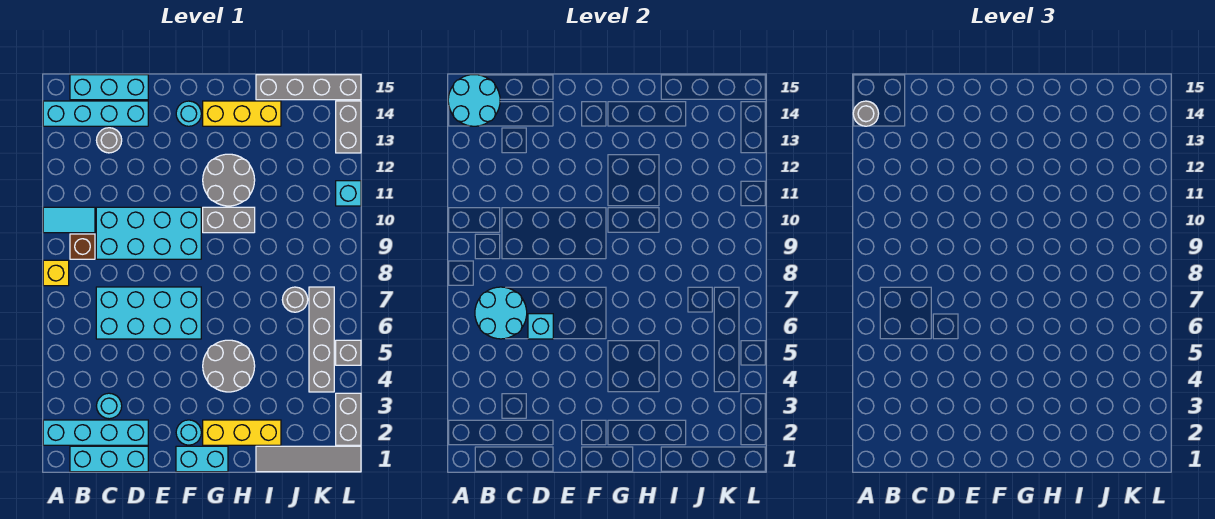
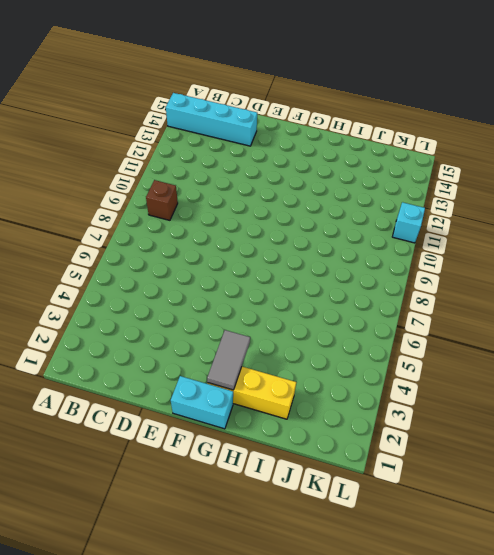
grey 1x2 tile [207,330,250,390] -> none
none -> cyan 1x4 brick [43,420,148,445]
none -> yellow 1x1 brick [43,260,69,286]
none -> cyan 1x2 tile [43,207,95,233]
none -> cyan 1x3 brick [70,446,148,472]

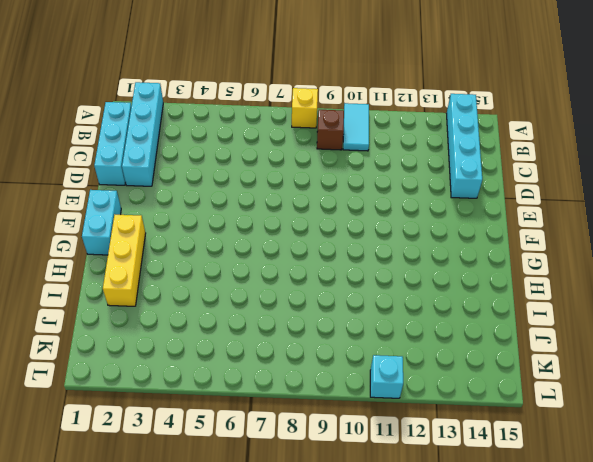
none -> cyan 1x3 brick [70,75,148,100]
none -> cyan 1x1 round brick [97,393,122,419]
none -> cyan 2x4 brick [96,287,201,339]
none -> cyan 2x4 brick [96,207,201,259]

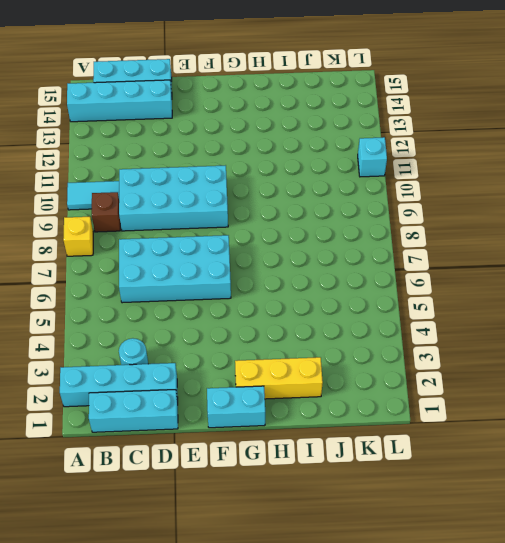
none -> grey 1x1 round brick [96,128,122,153]
none -> cyan 1x1 round brick [176,420,201,445]
none -> cyan 1x1 round brick [176,101,201,126]
none -> grey 2x2 round brick [203,340,255,392]

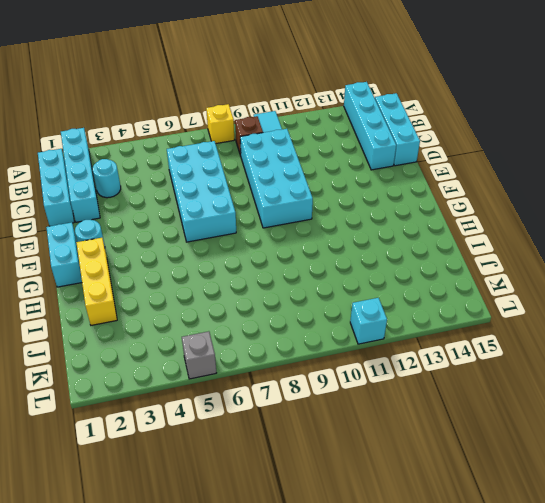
none -> grey 1x1 round brick [96,128,122,153]
none -> cyan 1x1 round brick [176,101,201,126]
none -> grey 2x2 round brick [203,340,255,392]
none -> grey 1x2 brick [203,207,255,233]

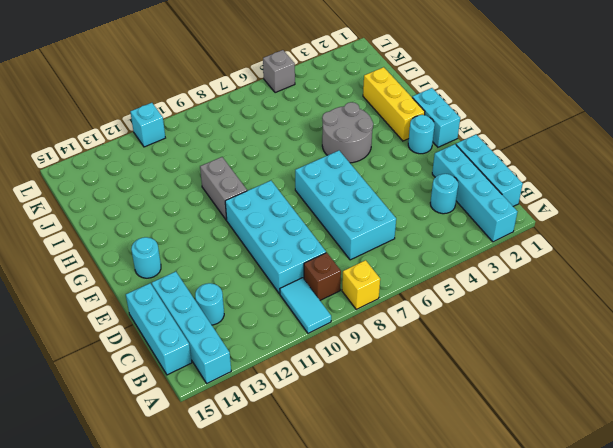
cyan 1x1 round brick [195,283,224,325] -> grey 1x1 round brick [96,128,122,153]
none -> grey 2x2 round brick [203,154,255,206]
none -> yellow 1x3 brick [203,101,281,126]
none -> grey 1x4 tile [256,446,361,472]
none -> grey 1x4 brick [256,75,361,100]

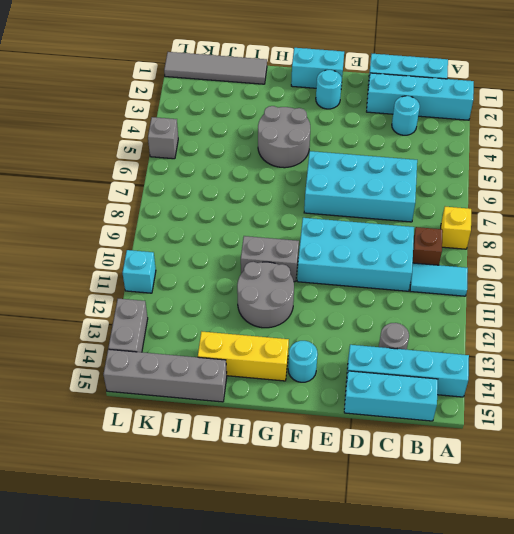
none -> yellow 1x3 brick [203,420,281,445]
none -> grey 1x1 round brick [282,287,308,312]
none -> grey 1x4 brick [309,287,334,392]
none -> grey 1x2 brick [336,393,361,445]

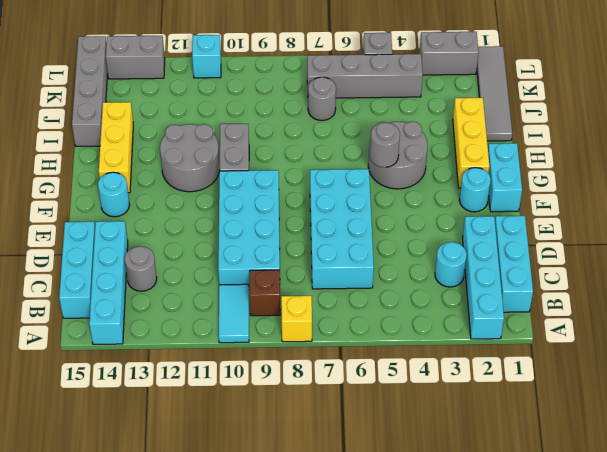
grey 1x1 round brick [370,122,400,167] -> grey 1x1 round brick moved to [853,101,879,126]
none -> cyan 2x2 round brick [448,75,500,126]
none -> cyan 2x2 round brick [475,287,527,339]
none -> cyan 1x1 brick [528,314,553,339]

